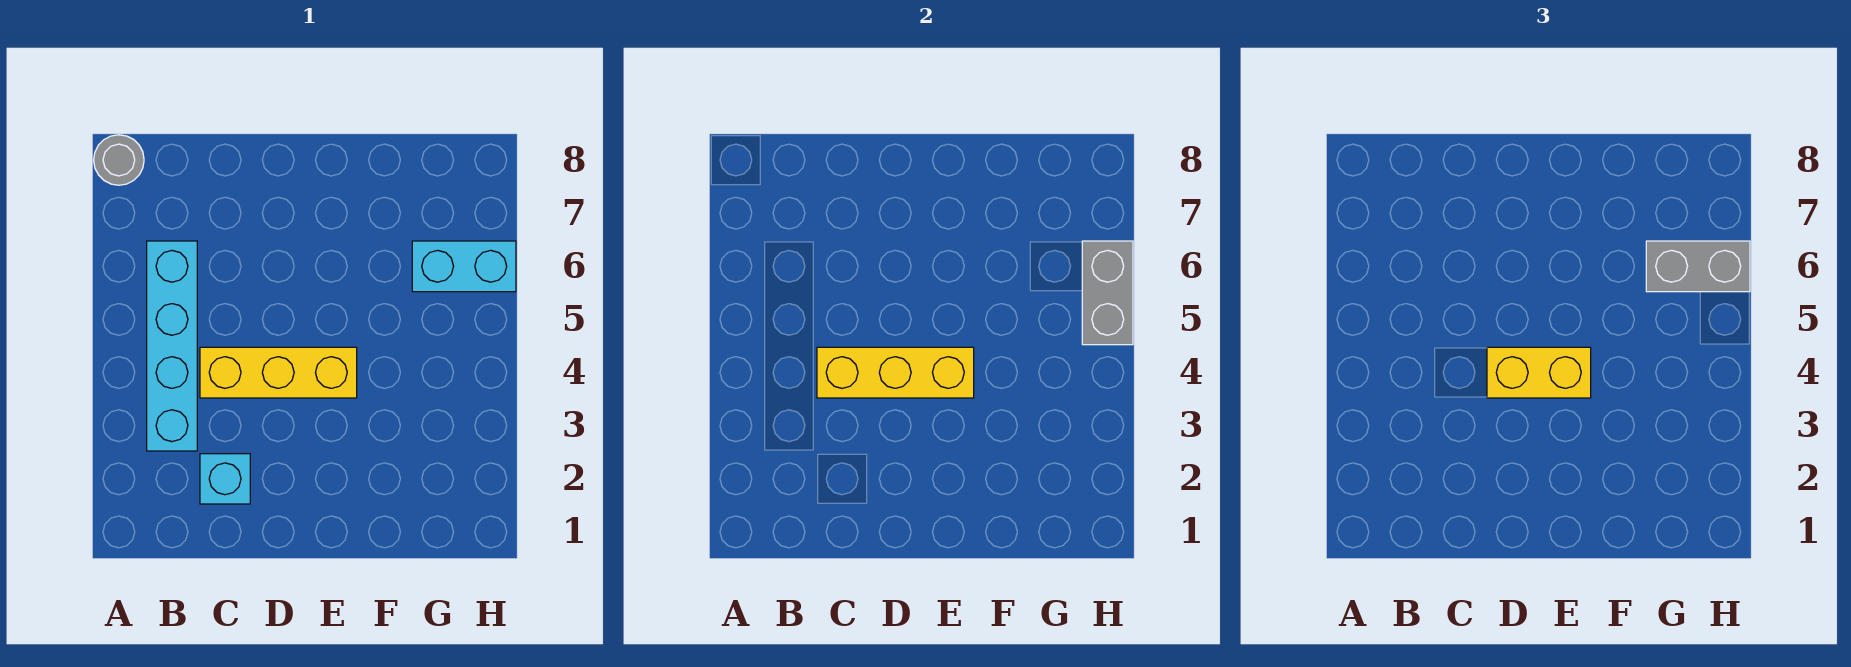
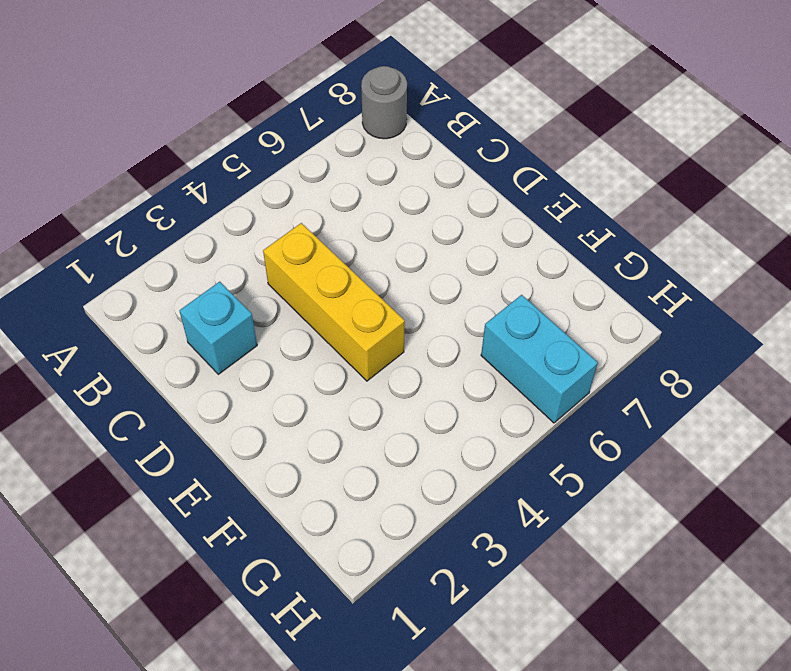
none -> cyan 1x4 brick [147,241,197,451]
none -> yellow 1x3 brick [817,347,974,398]

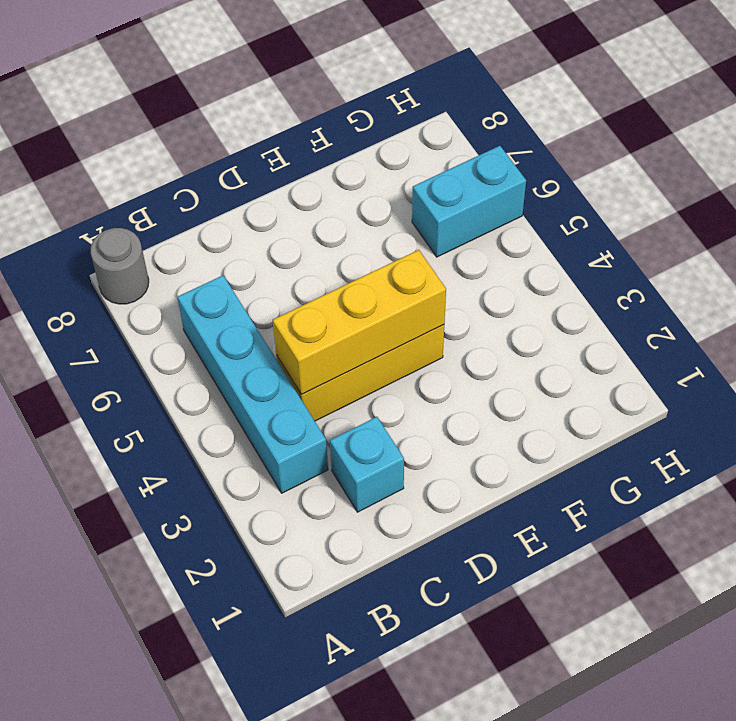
none -> grey 1x2 brick [1082,241,1133,345]
none -> yellow 1x2 brick [1487,347,1591,398]

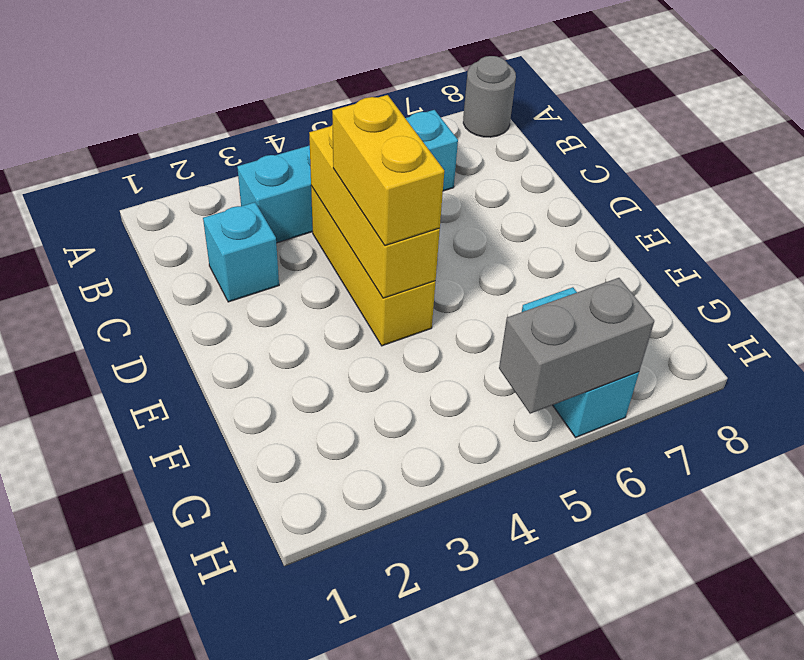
none -> grey 1x2 brick [1646,241,1750,292]

